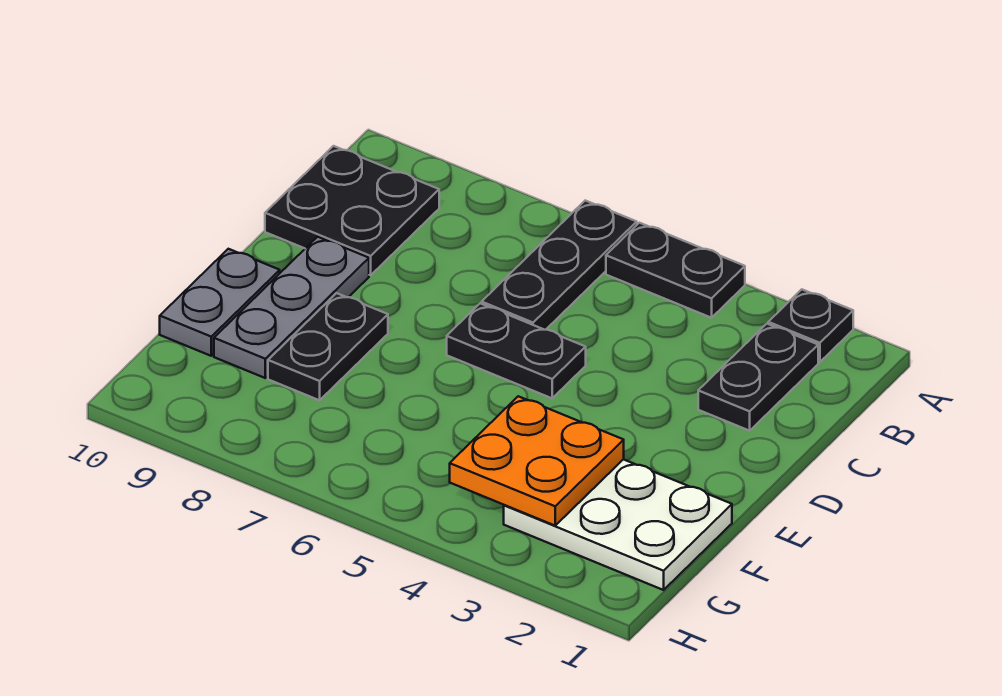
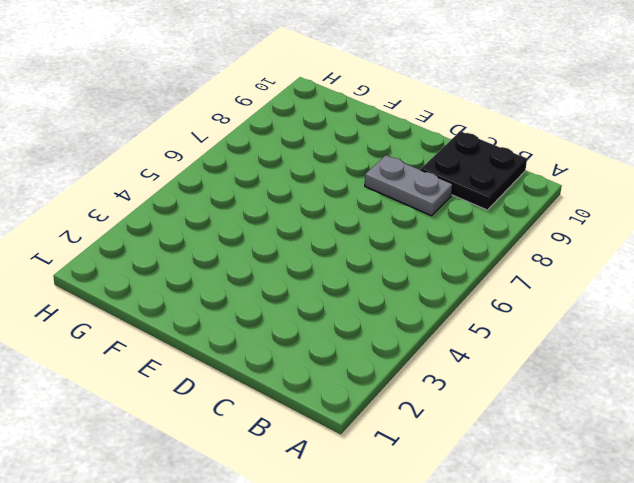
grey 1x2 plate [365,155,453,216] -> grey 1x2 plate moved to [160,249,280,356]
none -> black 1x1 plate [768,289,853,362]
none -> black 1x2 plate [606,223,745,318]

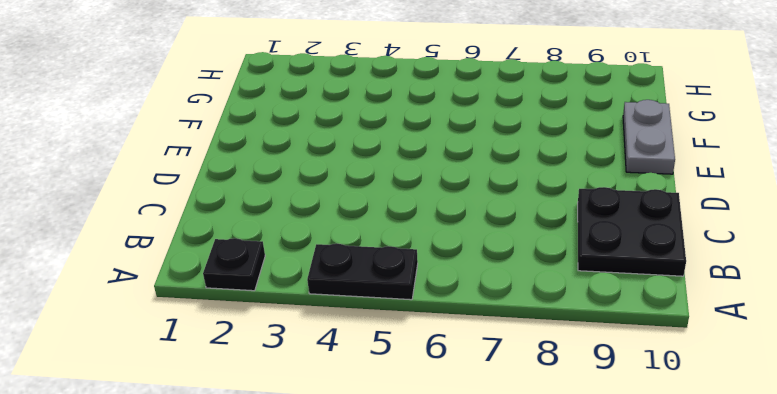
none -> black 1x3 plate [482,201,637,330]
none -> black 1x2 plate [698,324,818,431]

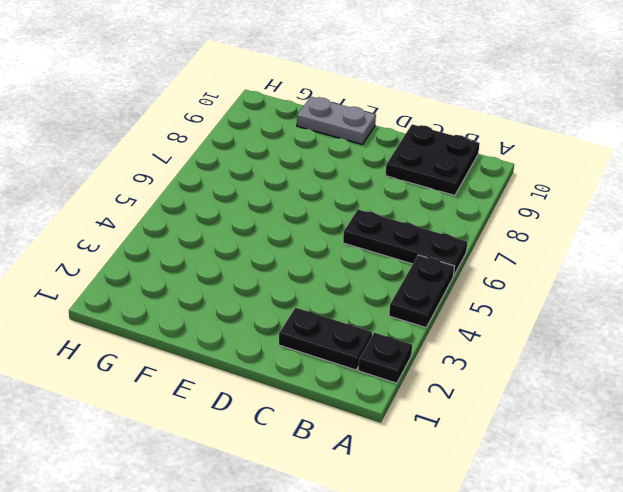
none -> black 1x2 plate [447,303,586,398]
none -> grey 1x3 plate [214,237,369,378]

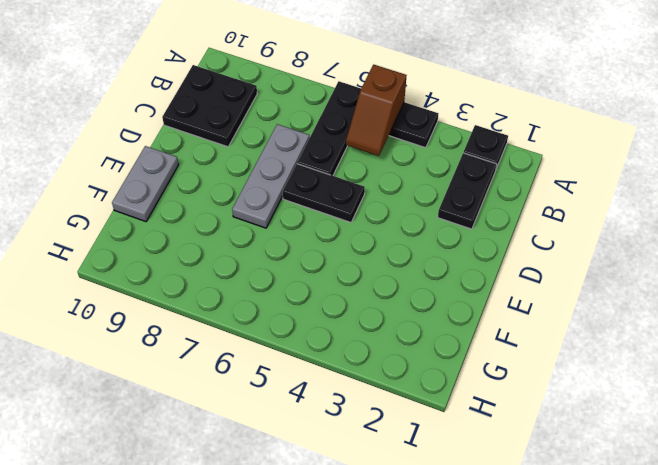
brown 1x2 slope [346,65,407,156] -> none
grey 1x3 plate [232,124,309,228] -> grey 1x3 plate moved to [214,237,369,378]
none -> black 1x2 plate [268,293,388,400]
none -> white 2x3 plate [504,459,732,590]

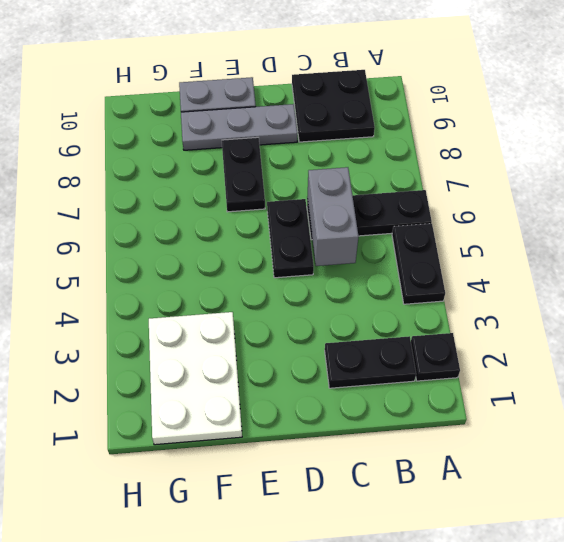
grey 1x2 brick [307,167,359,266] -> none
black 1x2 plate [222,137,265,212] -> black 1x2 plate turned to [268,293,388,400]
none -> orange 2x2 plate [450,396,624,526]

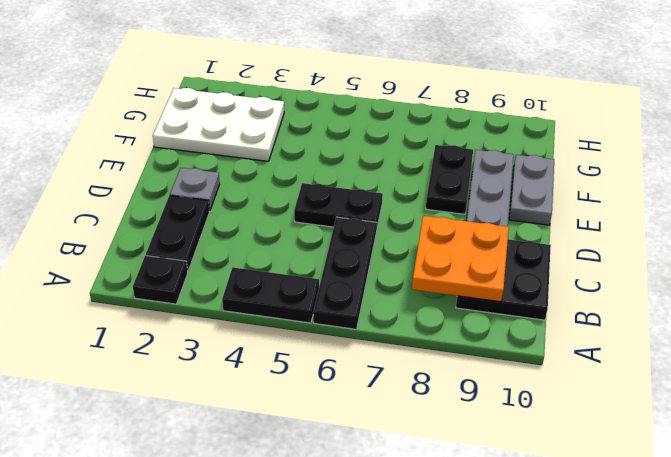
orange 2x2 plate [412,216,509,302] -> orange 2x2 plate moved to [450,396,624,526]
grey 1x1 plate [170,168,220,211] -> none

